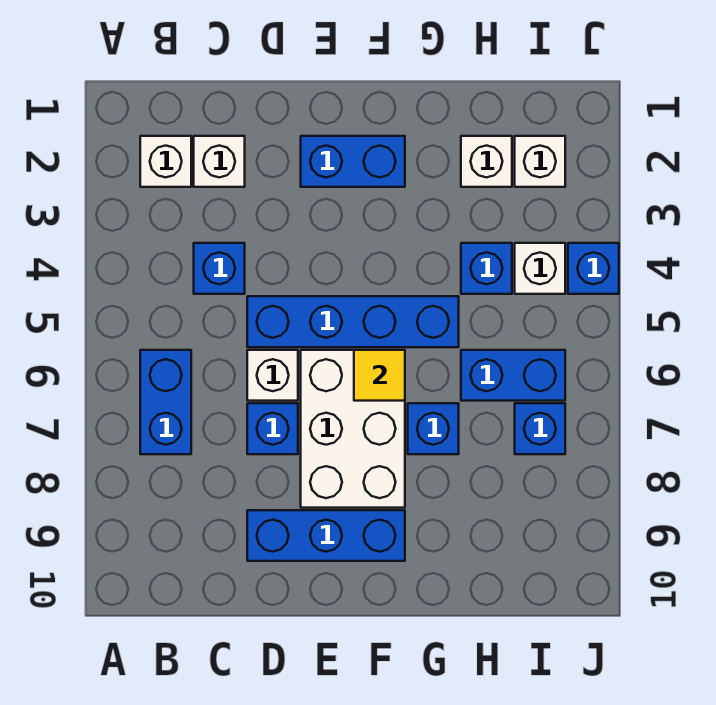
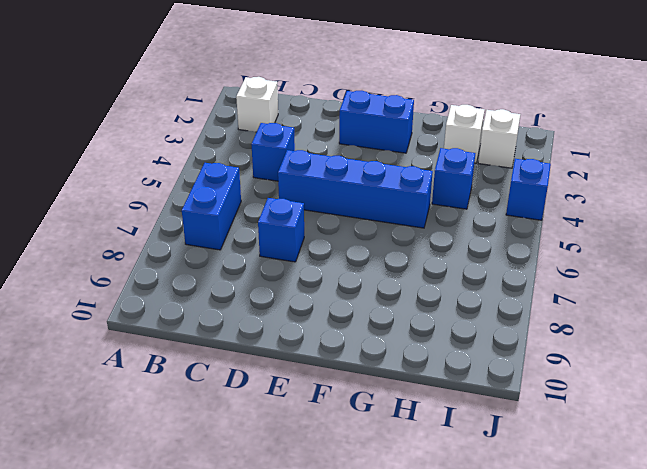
none -> white 1x1 brick [194,136,245,187]
none -> white 1x1 brick [247,350,298,401]
none -> blue 1x3 brick [247,510,405,561]

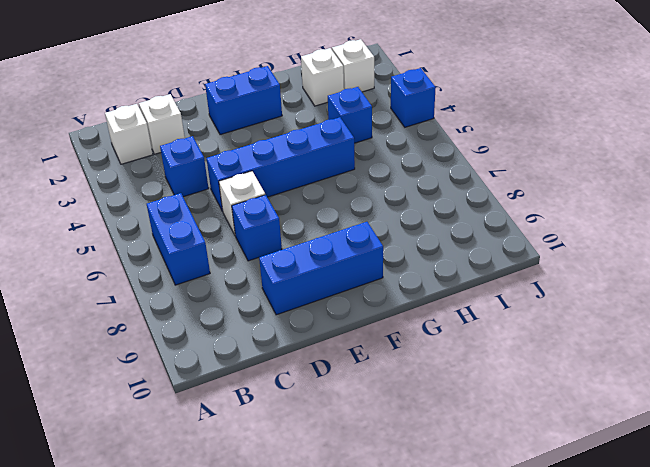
none -> white 2x3 brick [301,350,405,508]
none -> blue 1x1 brick [408,403,459,454]
none -> blue 1x2 brick [461,350,565,401]

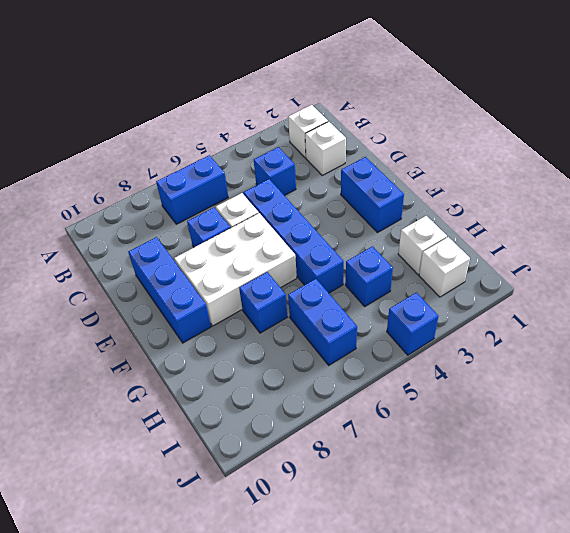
none -> white 1x1 brick [515,243,565,294]
none -> blue 1x1 brick [515,403,565,454]
none -> yellow 1x1 tile [354,350,405,401]

